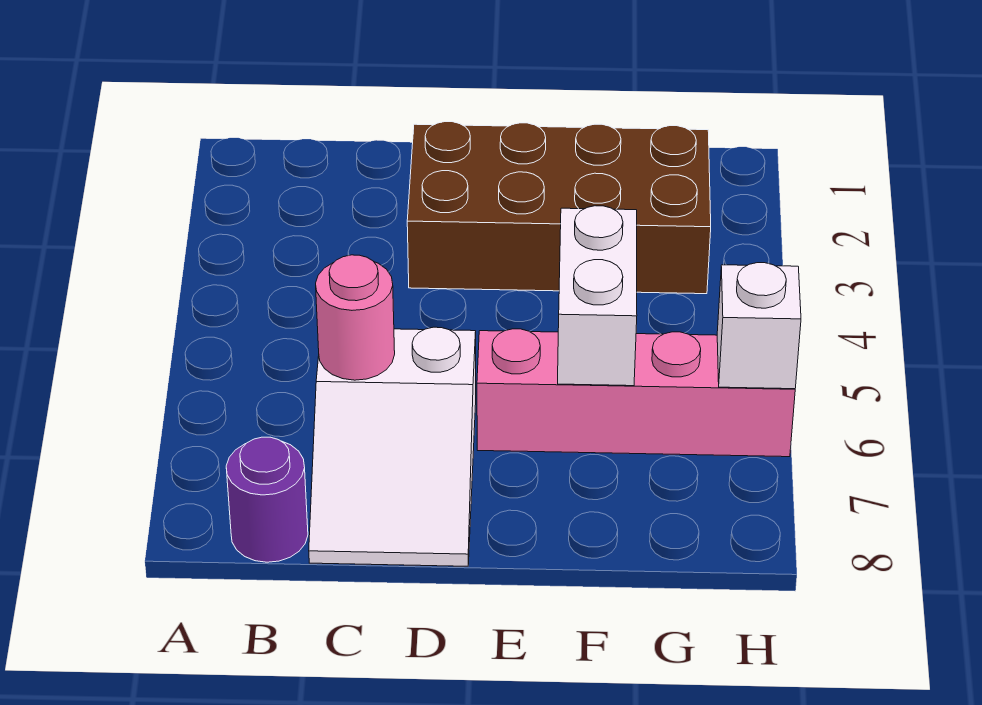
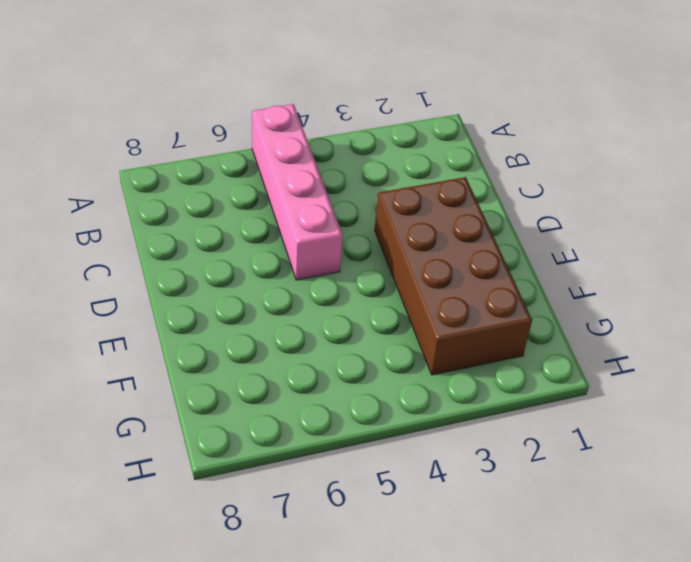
pink 1x4 brick [252,104,342,280] -> pink 1x4 brick moved to [477,329,795,457]
none -> purple 1x1 round brick [226,437,308,562]
none -> white 2x3 slope [309,327,476,566]

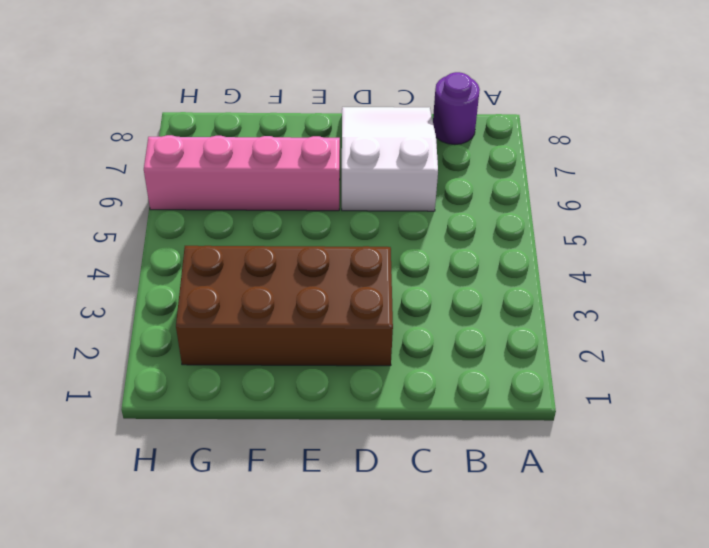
none -> pink 1x1 round brick [316,255,395,380]
none -> white 1x2 brick [558,206,637,386]

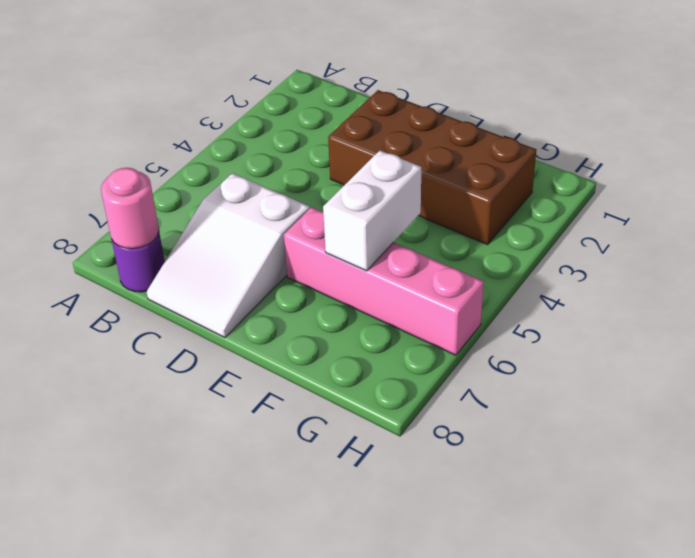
pink 1x1 round brick [101,168,159,249] -> pink 1x1 round brick moved to [316,255,395,380]
none -> white 1x1 brick [717,263,801,389]

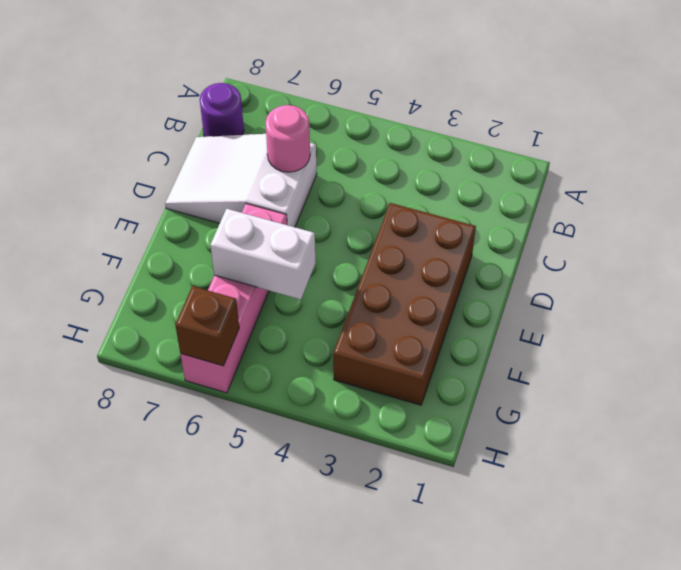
brown 1x1 brick [175,286,239,366] -> white 1x1 brick [717,263,801,389]

